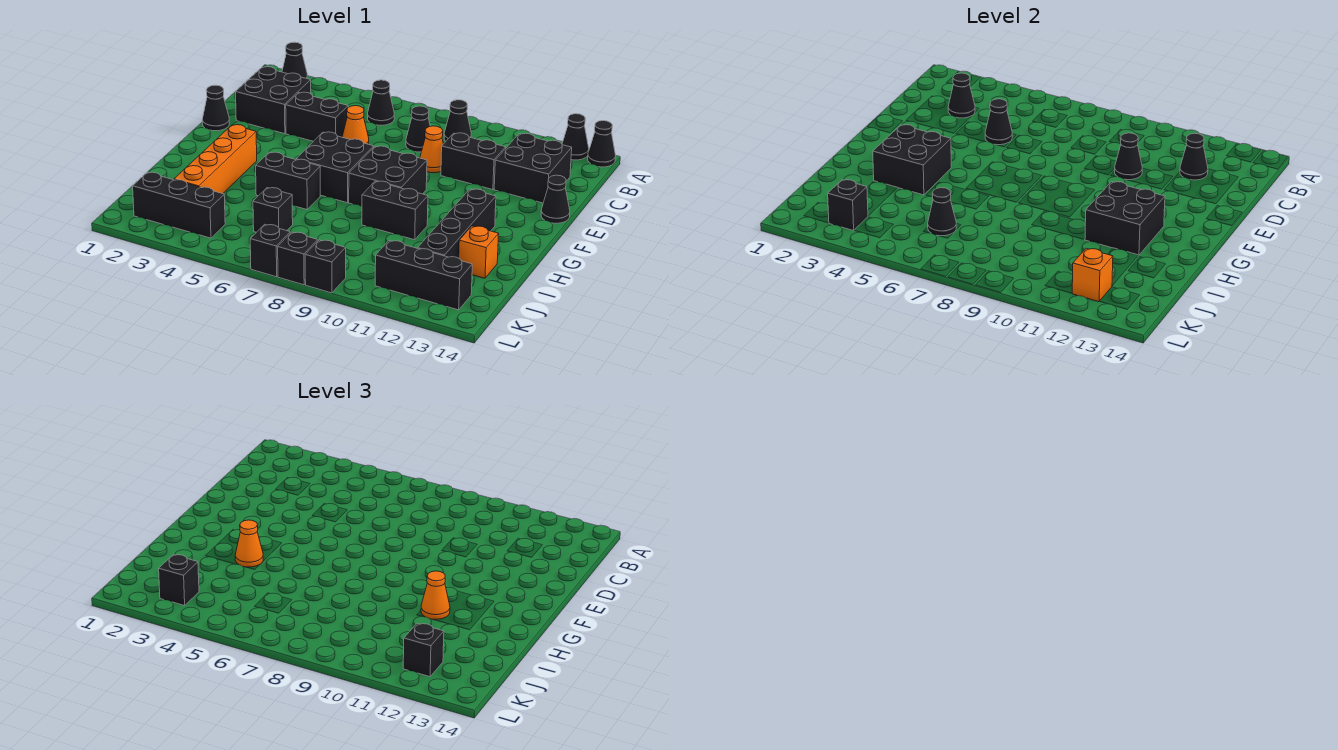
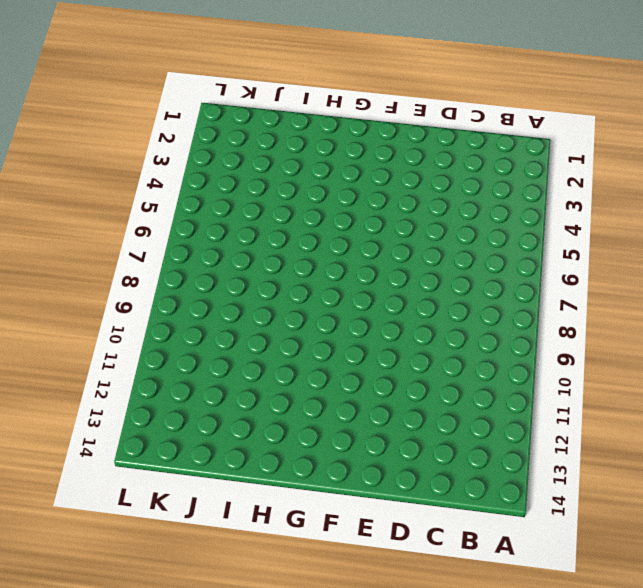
none -> black 1x1 cone [282,42,307,79]
none -> black 1x1 cone [562,114,589,160]
none -> black 1x1 cone [588,121,616,167]
none -> black 1x1 cone [368,80,394,125]

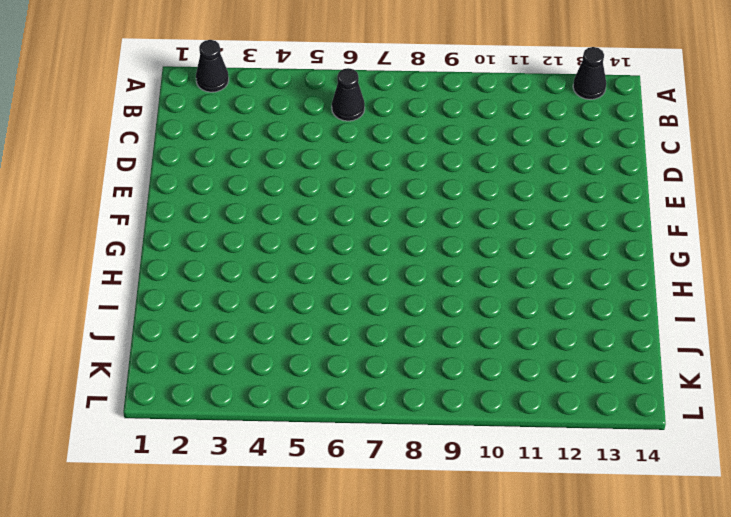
none -> black 1x1 cone [588,121,616,167]
none -> black 1x1 cone [444,100,471,141]
none -> black 2x2 brick [236,67,311,134]
none -> black 1x1 cone [406,106,430,152]

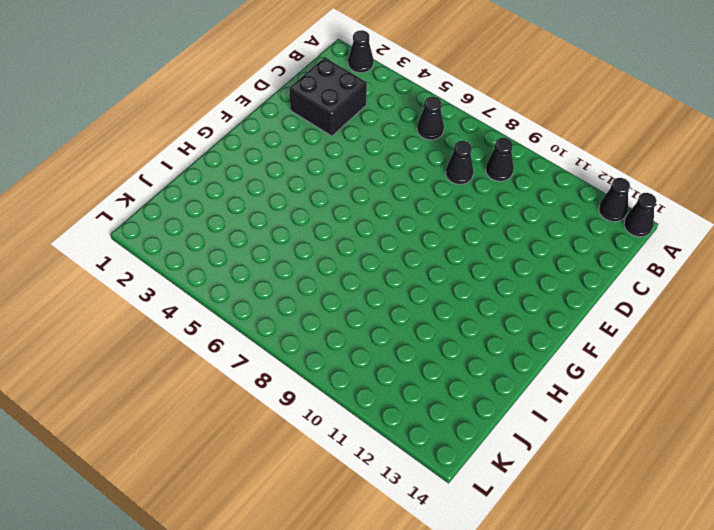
none -> black 2x2 brick [494,133,572,203]
none -> black 1x2 brick [286,92,348,141]
none -> orange 1x1 cone [342,106,369,144]
none -> orange 1x1 cone [420,126,443,173]

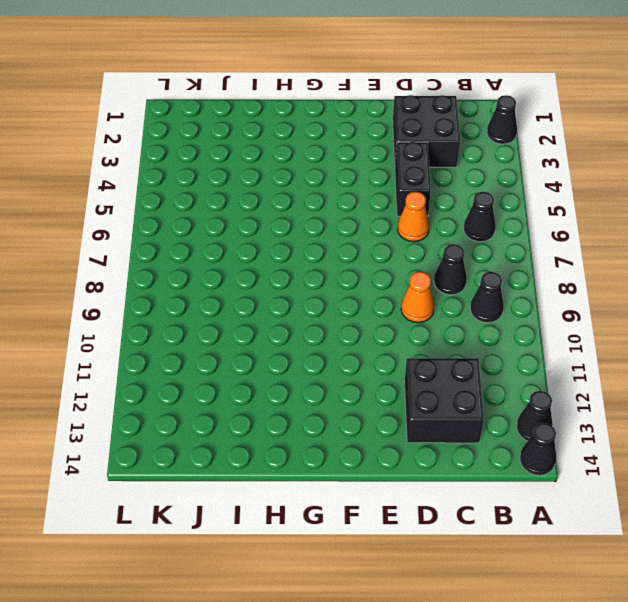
none -> black 1x2 brick [441,133,506,190]
none -> black 1x1 cone [202,85,229,131]
none -> black 1x1 cone [541,175,570,223]
none -> black 2x2 brick [296,132,374,203]

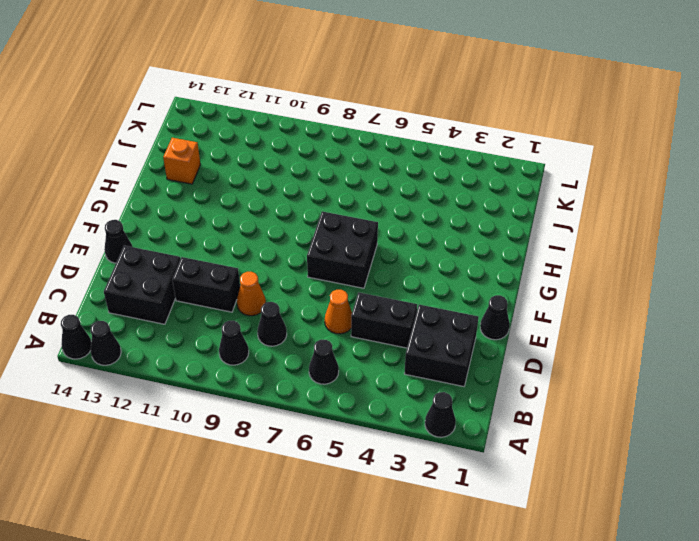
none -> black 2x2 brick [349,146,427,206]
none -> orange 1x4 brick [174,125,257,194]
none -> black 1x4 brick [418,189,496,258]
none -> black 1x2 brick [256,152,320,209]

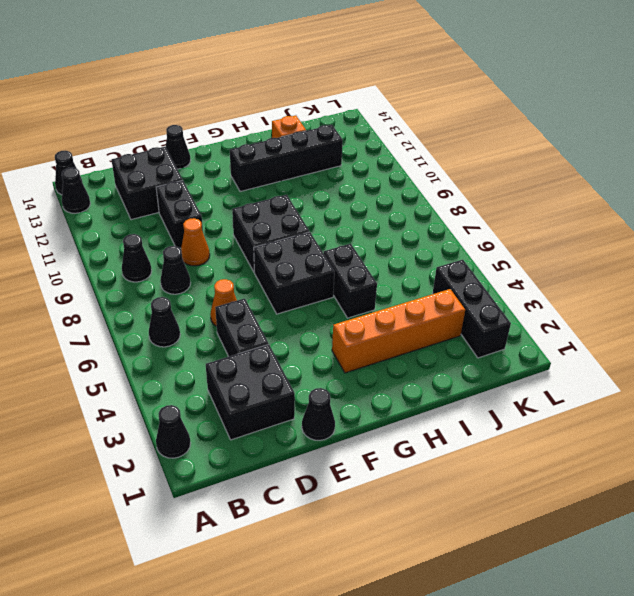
none -> black 1x2 brick [362,181,428,240]
none -> black 1x1 brick [253,188,293,232]
none -> black 1x3 brick [375,241,472,310]
none -> black 1x1 brick [250,224,290,277]

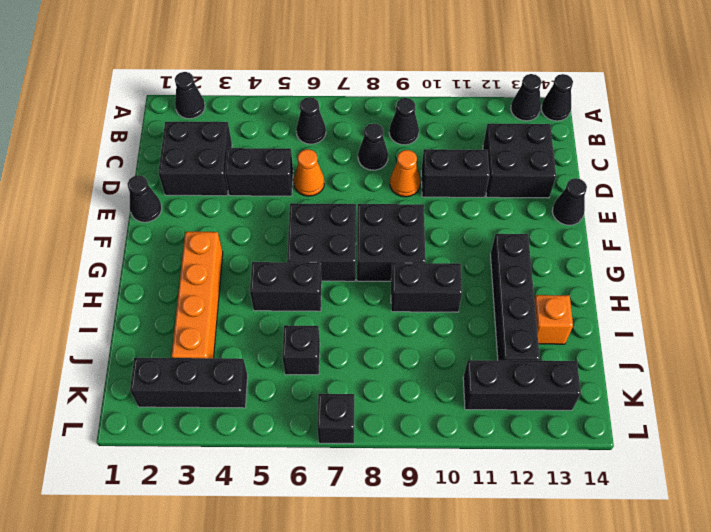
none -> black 1x1 brick [278,232,318,285]
none -> black 1x1 brick [305,240,346,293]
none -> black 1x1 cone [948,73,975,118]
none -> black 1x1 cone [1180,133,1208,180]

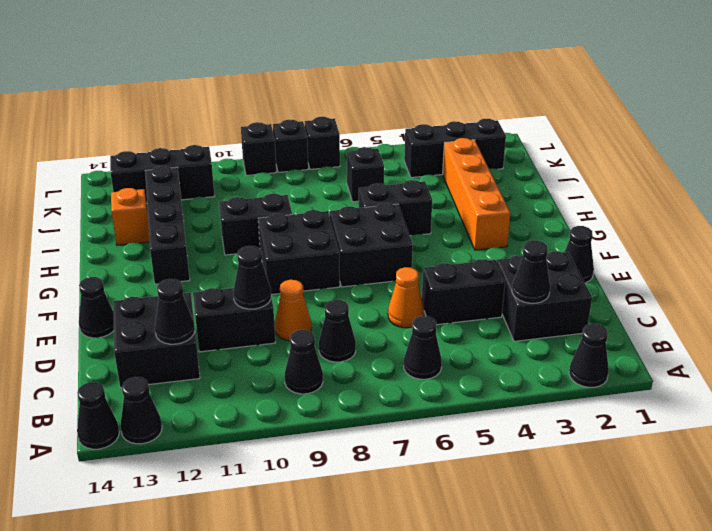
none -> black 1x1 cone [985,99,1012,145]
none -> black 2x2 brick [873,125,951,195]
none -> black 2x2 brick [1085,182,1165,255]
none -> black 1x1 cone [928,188,956,236]

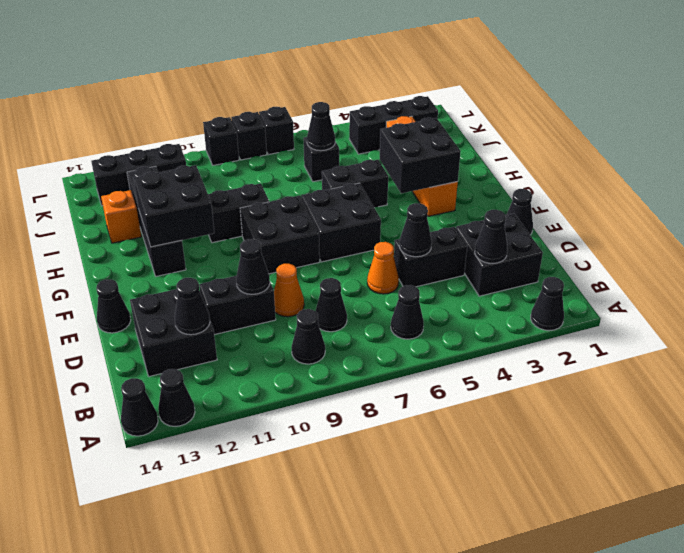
none -> black 1x1 brick [828,180,868,231]
none -> orange 1x1 brick [1072,248,1113,302]
none -> orange 1x1 cone [235,520,263,567]
none -> orange 1x1 cone [421,571,450,620]

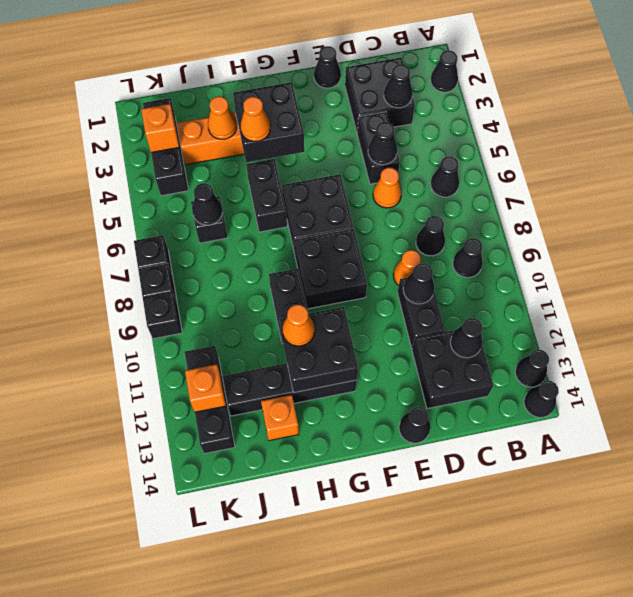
orange 1x1 cone [208,96,237,139] -> none
orange 1x1 brick [141,104,179,152] -> black 1x1 brick [828,180,868,231]
none -> black 1x1 brick [159,555,199,606]
none -> black 1x1 brick [403,623,444,677]

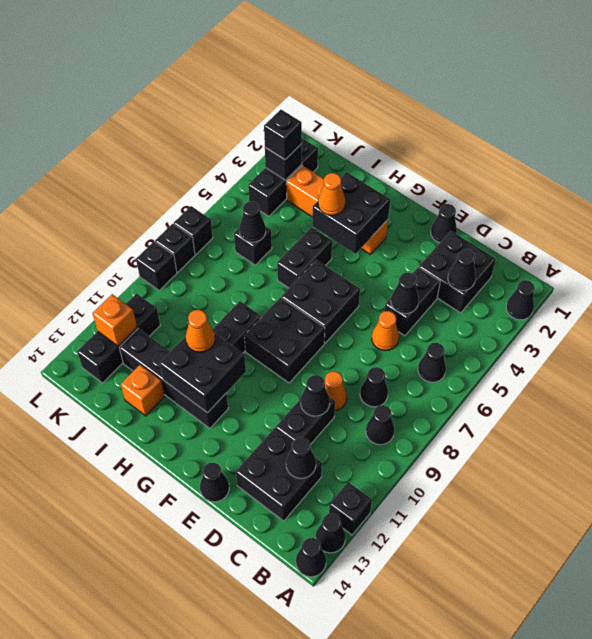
black 1x1 brick [329,482,372,535] -> black 1x1 brick moved to [403,623,444,677]

